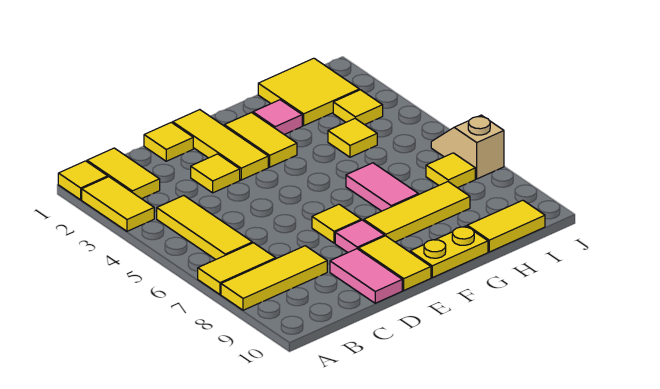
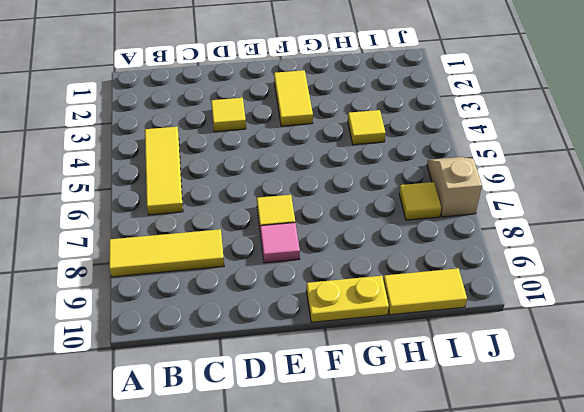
none -> yellow 1x1 tile [58,161,108,200]
none -> yellow 1x2 tile [82,177,154,231]
none -> yellow 1x2 tile [198,243,276,294]

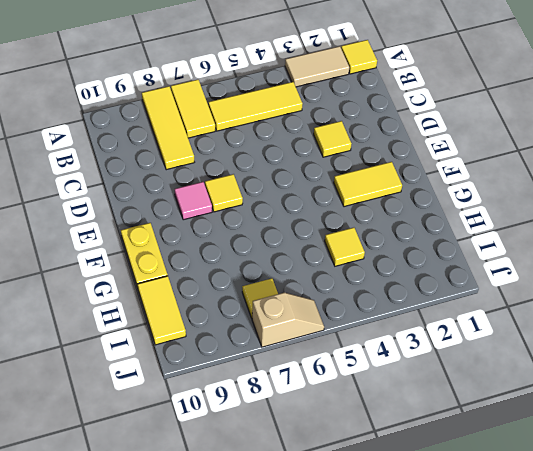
tan 1x2 tile [285,46,349,87] -> yellow 1x2 tile [82,177,154,231]
none -> yellow 1x2 tile [87,148,160,199]
none -> yellow 1x1 tile [144,122,193,161]
none -> pink 1x2 tile [330,249,402,303]

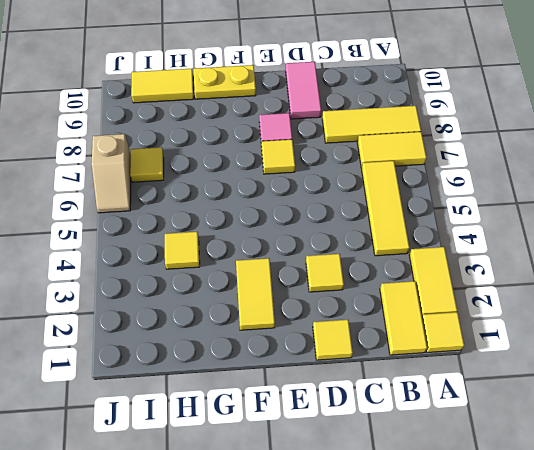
none -> yellow 1x3 tile [173,110,268,180]
none -> yellow 1x2 tile [358,236,431,290]
none -> yellow 1x3 tile [364,182,470,242]

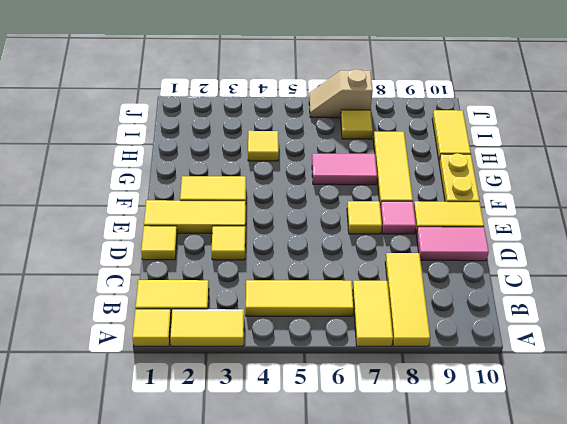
none -> pink 1x1 tile [253,100,302,135]
none -> yellow 2x2 tile [258,58,359,126]
none -> yellow 1x1 tile [333,90,383,125]

